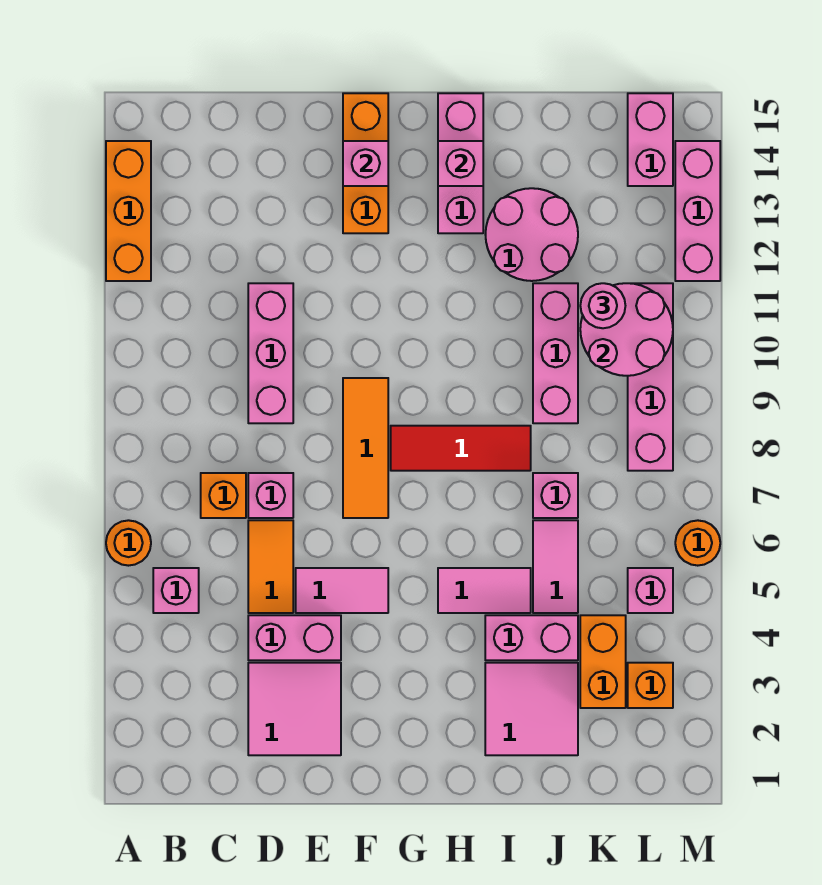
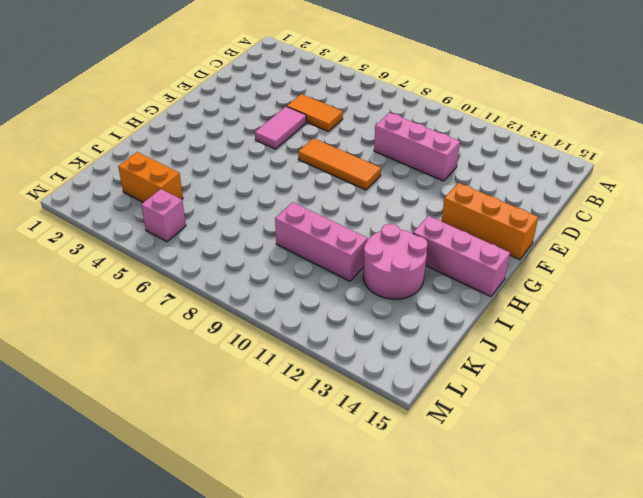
none -> orange 1x1 round brick [106,520,151,566]
none -> orange 1x3 brick [106,141,151,281]
none -> pink 1x1 brick [153,568,199,613]
none -> orange 1x1 brick [201,473,246,518]

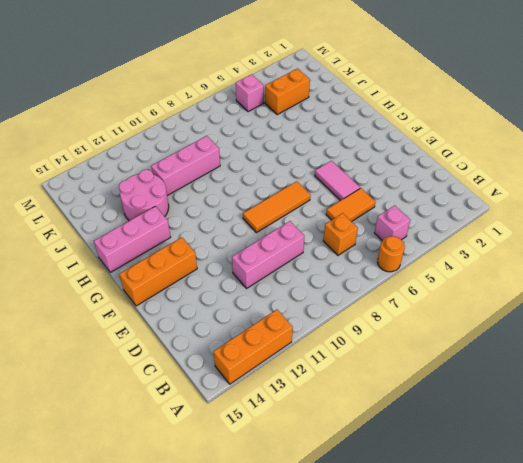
none -> pink 2x2 tile [248,663,341,755]
none -> pink 1x2 brick [248,615,341,660]
none -> pink 1x1 brick [248,473,293,518]
none -> red 1x3 tile [391,426,531,471]

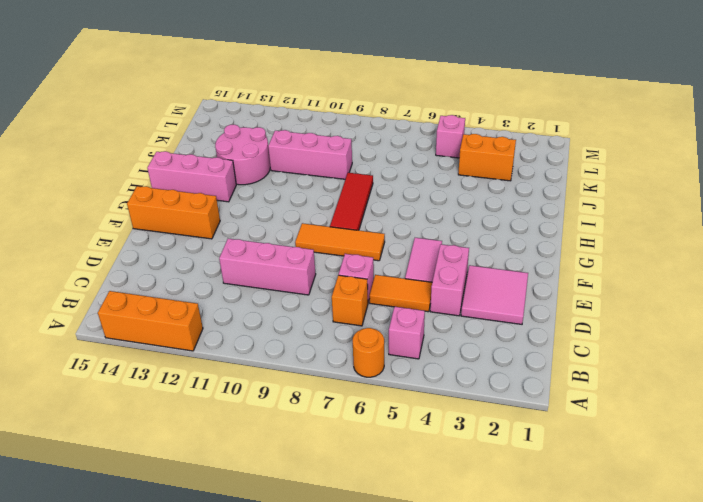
none -> pink 1x2 tile [438,568,531,613]
none -> pink 2x2 tile [485,663,578,755]
none -> pink 1x2 brick [485,615,578,660]
none -> pink 1x2 tile [533,520,578,613]

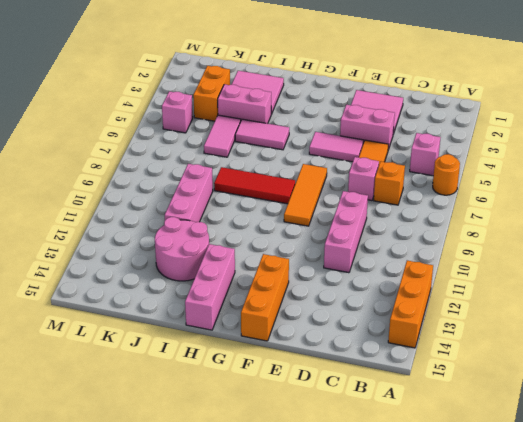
none -> pink 1x1 brick [533,473,578,518]
none -> orange 1x1 brick [628,663,673,708]
none -> pink 1x4 brick [628,283,673,471]
none -> pink 1x2 brick [628,93,673,186]

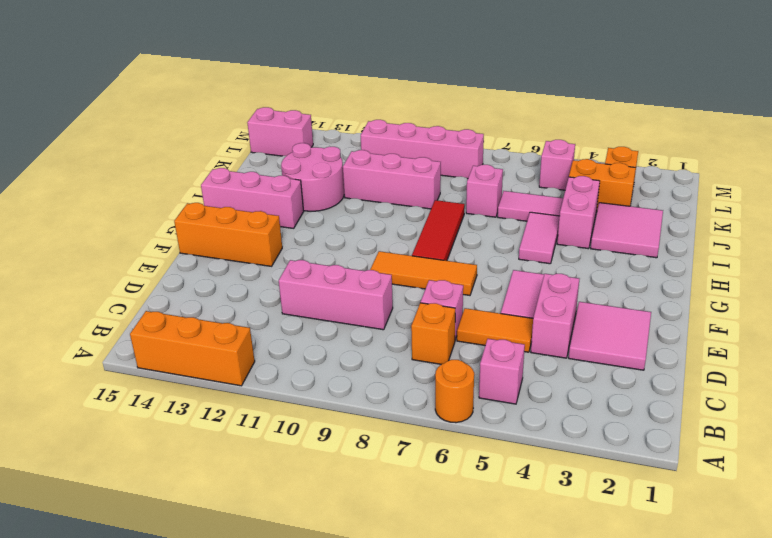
none -> orange 1x1 round brick [675,520,720,566]
none -> pink 1x3 brick [675,141,720,281]
none -> pink 1x1 brick [343,141,388,186]
none -> pink 1x1 brick [438,141,483,186]

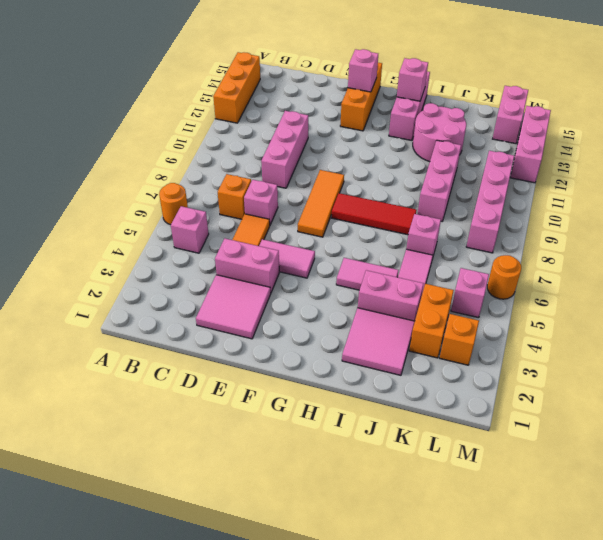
none -> pink 2x2 round brick [580,283,673,376]
none -> pink 1x1 round brick [580,283,625,328]

